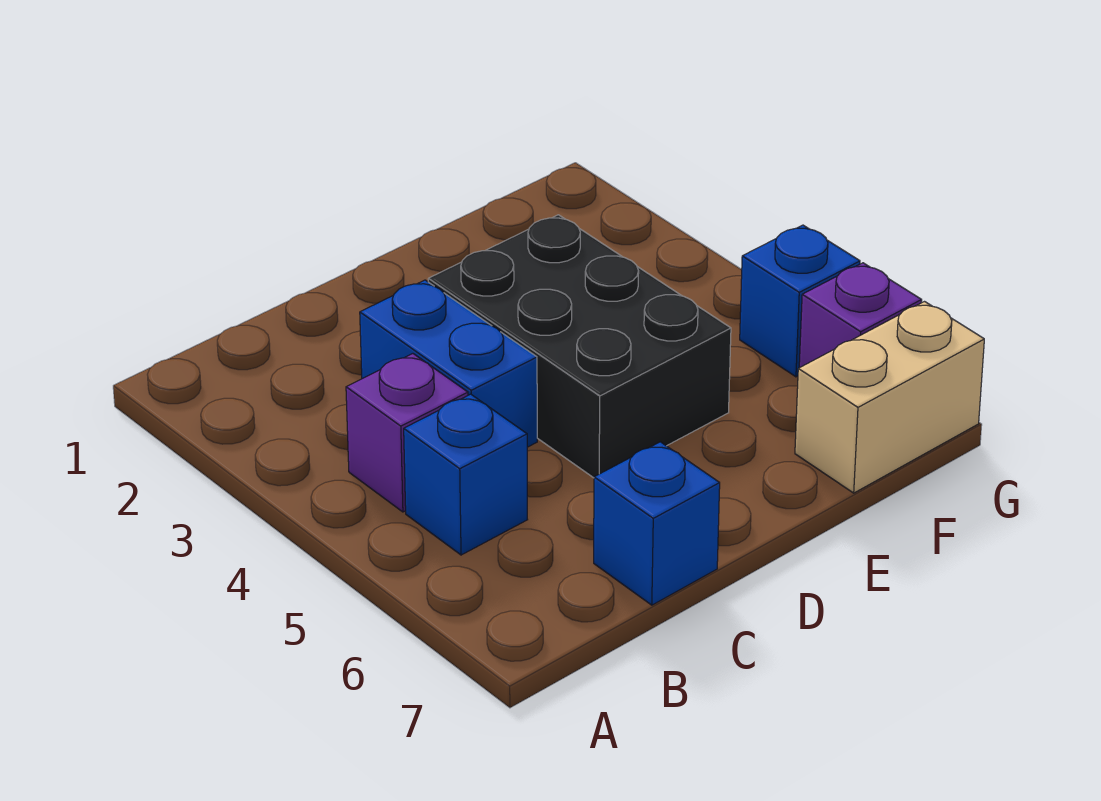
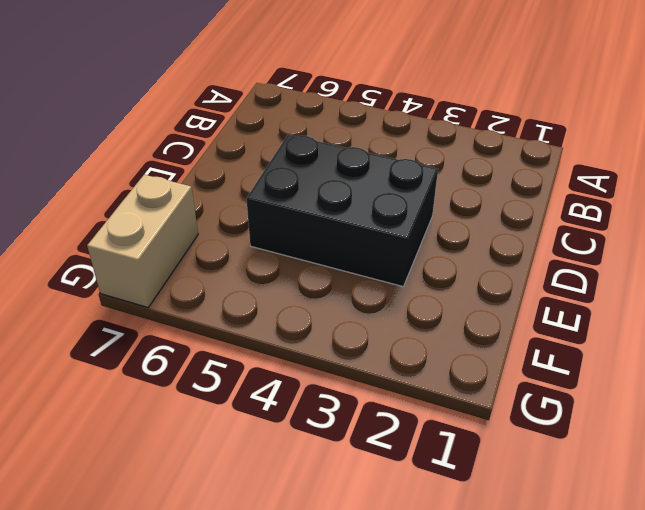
none -> purple 1x1 brick [346,354,468,512]
none -> blue 1x1 brick [404,394,528,555]

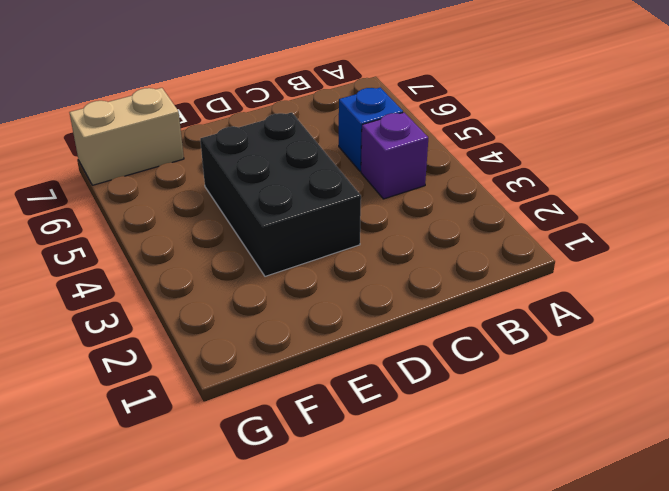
none -> blue 1x2 brick [360,280,537,447]
none -> blue 1x1 brick [594,442,720,605]

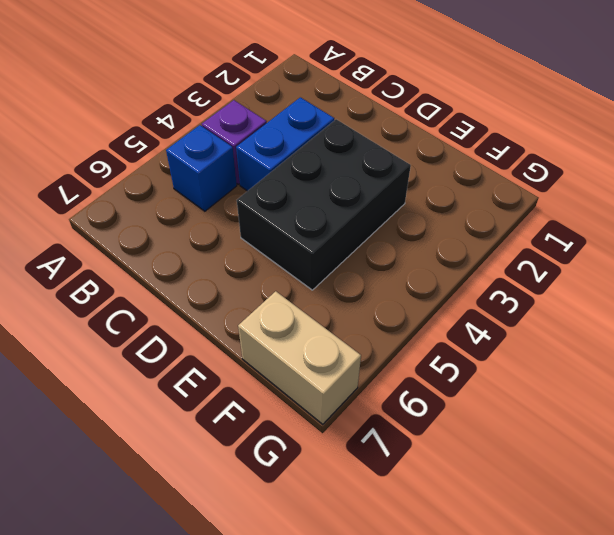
none -> blue 1x1 brick [594,442,720,605]
none -> blue 1x1 brick [740,225,860,377]

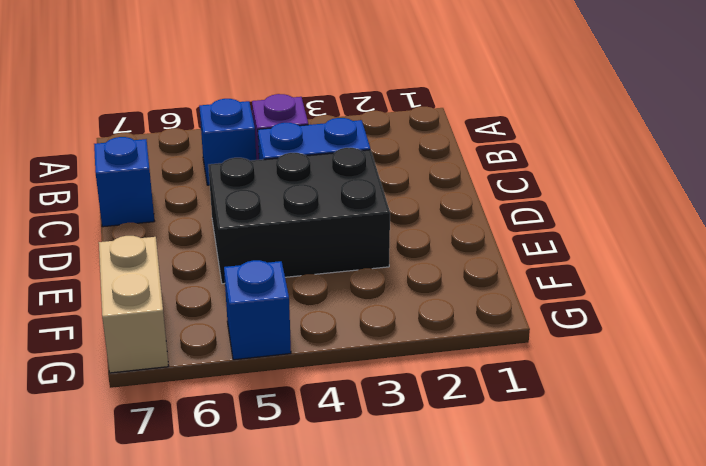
none -> purple 1x1 brick [799,263,922,368]

